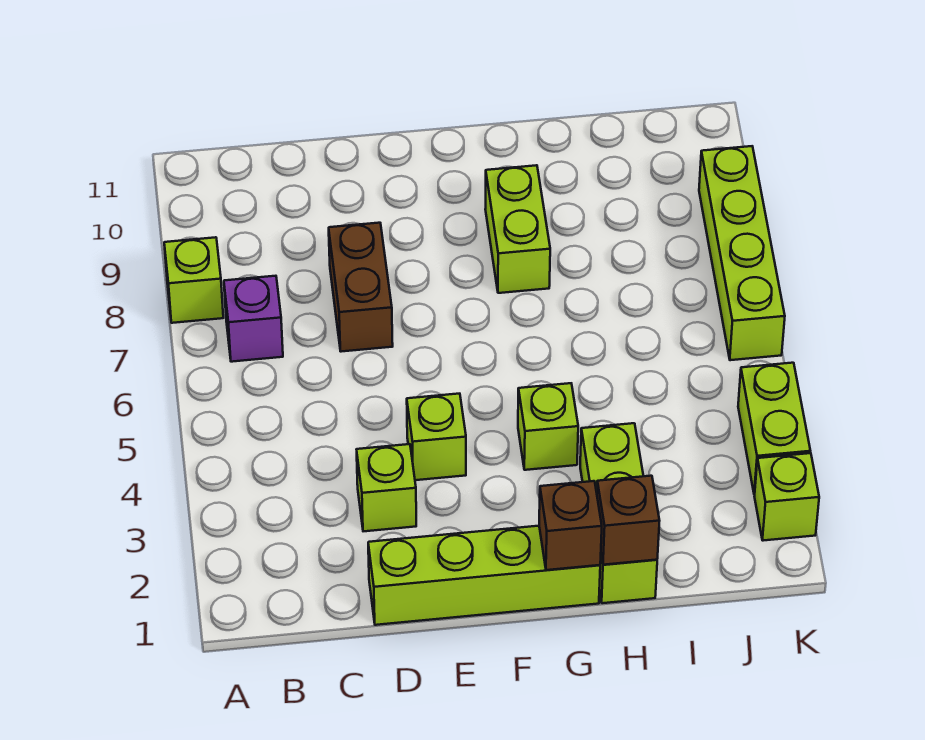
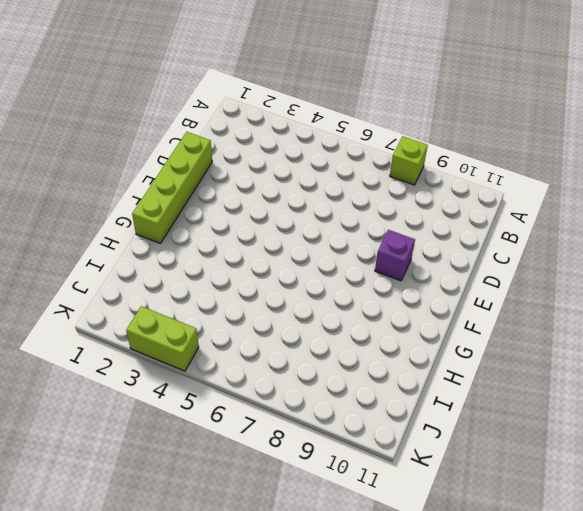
purple 1x1 brick [375,230,415,281] -> purple 1x1 brick moved to [224,276,283,362]
none -> lime 1x1 brick [356,444,416,531]
none -> brown 1x2 brick [329,223,393,352]
none -> lime 1x1 brick [407,394,466,480]

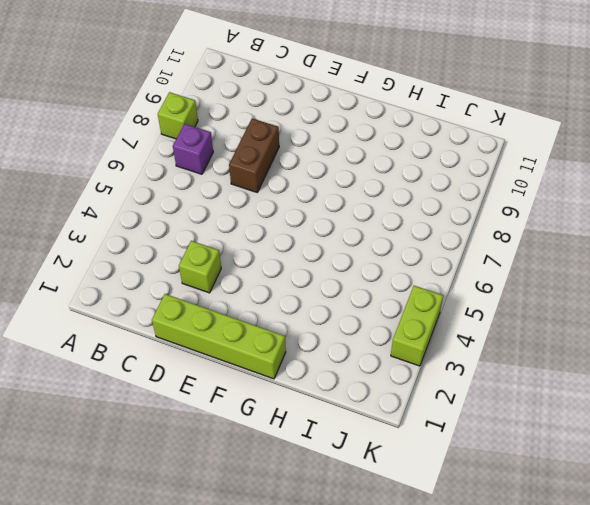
none -> lime 1x1 brick [407,394,466,480]
none -> lime 1x1 brick [518,383,578,470]
none -> lime 1x2 brick [485,165,550,293]

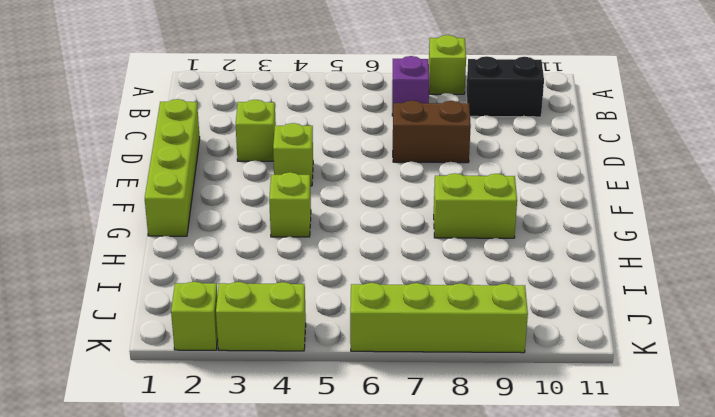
black 1x2 brick [466,56,544,117] -> none
none -> lime 1x3 brick [580,423,657,603]
none -> brown 1x1 brick [539,481,602,570]
none -> brown 1x1 brick [597,476,659,565]

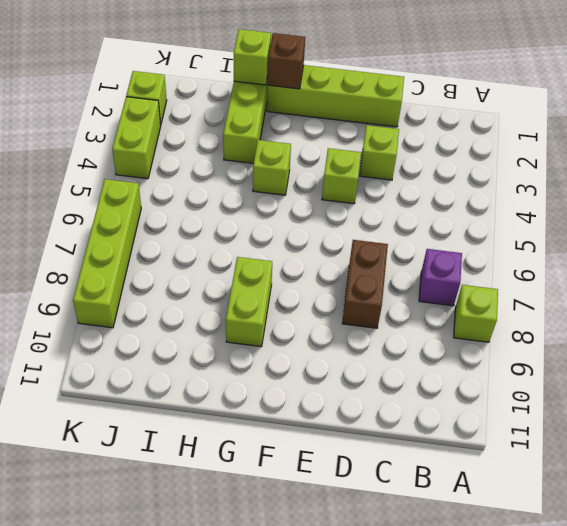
lime 1x1 brick [234,29,271,85] -> brown 1x1 brick [597,476,659,565]

